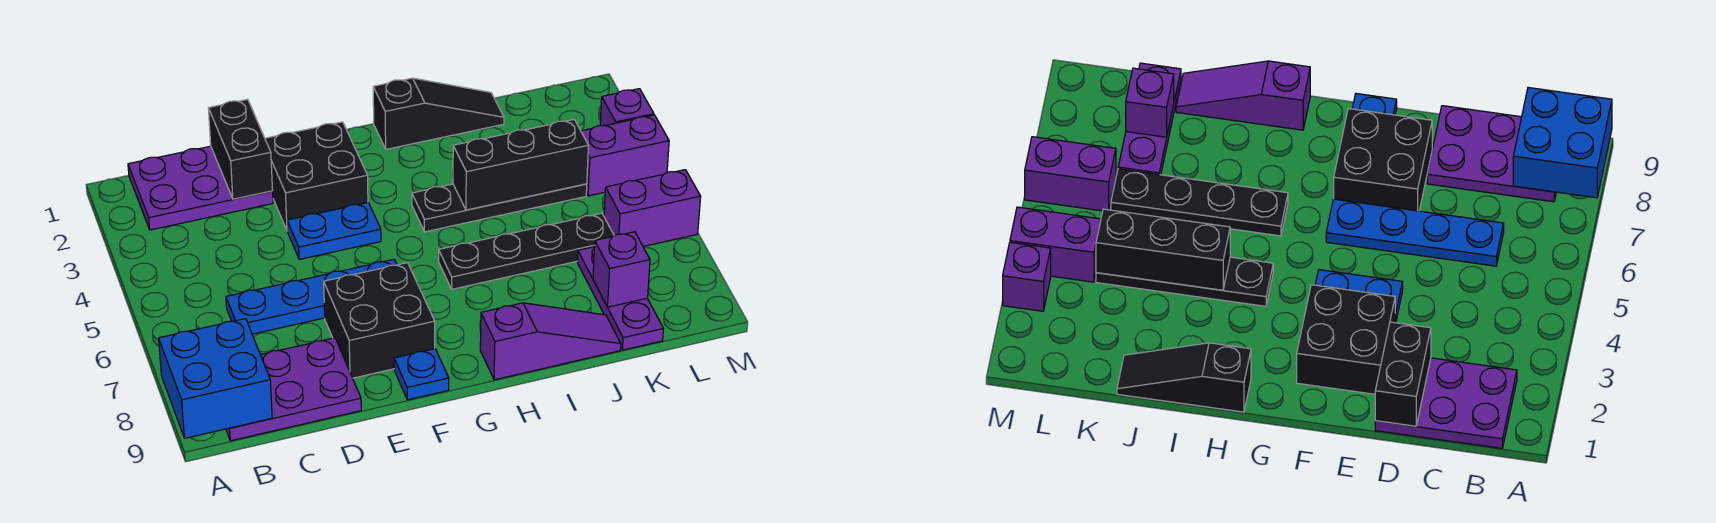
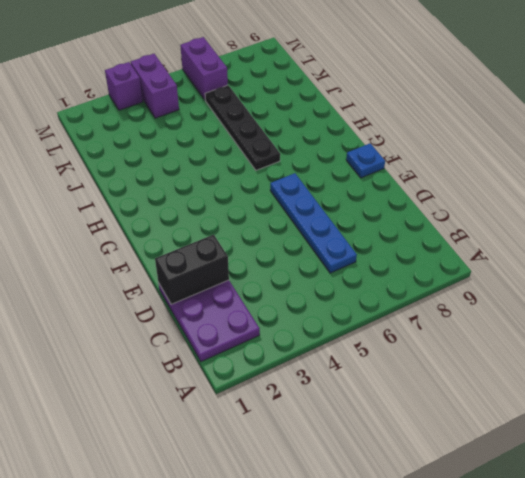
none -> purple 2x3 plate [226,338,361,441]
none -> black 2x2 brick [265,122,368,231]
none -> blue 1x2 plate [287,203,381,259]

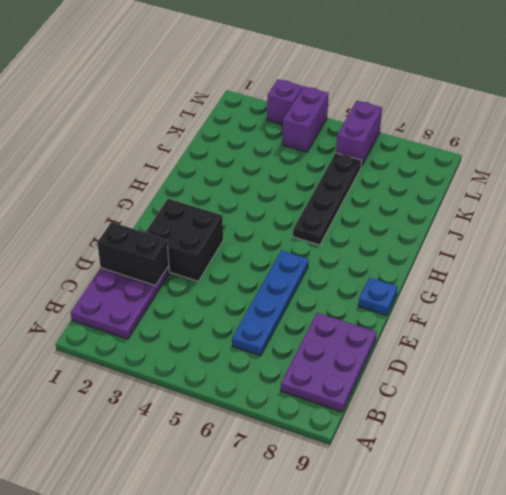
none -> blue 1x2 plate [287,203,381,259]
none -> black 2x2 brick [324,263,435,378]
none -> black 1x3 slope [373,78,504,149]

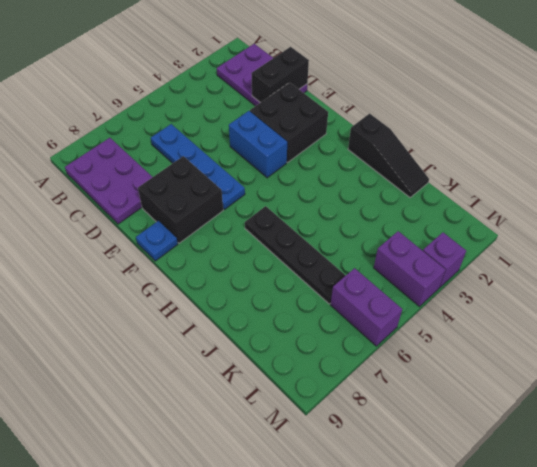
blue 1x2 brick [229,111,287,178] -> blue 1x2 plate [287,203,381,259]
none -> black 1x4 plate [412,184,587,232]
none -> purple 1x3 slope [480,303,621,380]
none -> purple 1x3 plate [577,247,663,350]

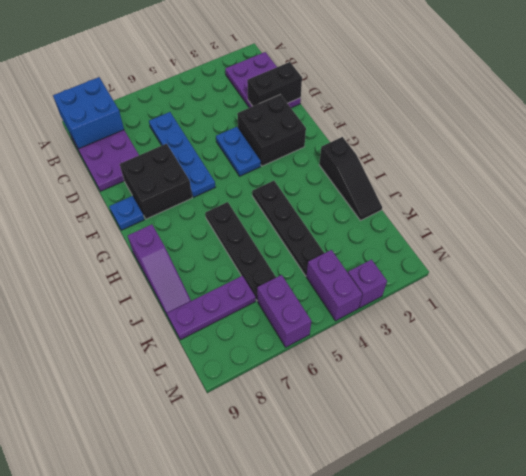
none -> black 1x3 brick [453,120,588,210]
none -> purple 1x1 brick [593,232,650,307]

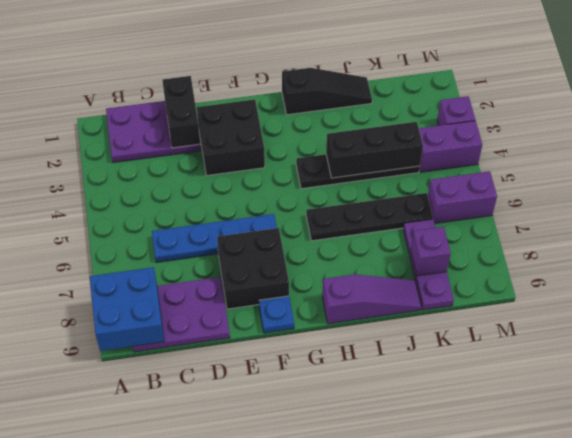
none -> blue 1x2 plate [287,203,381,259]

